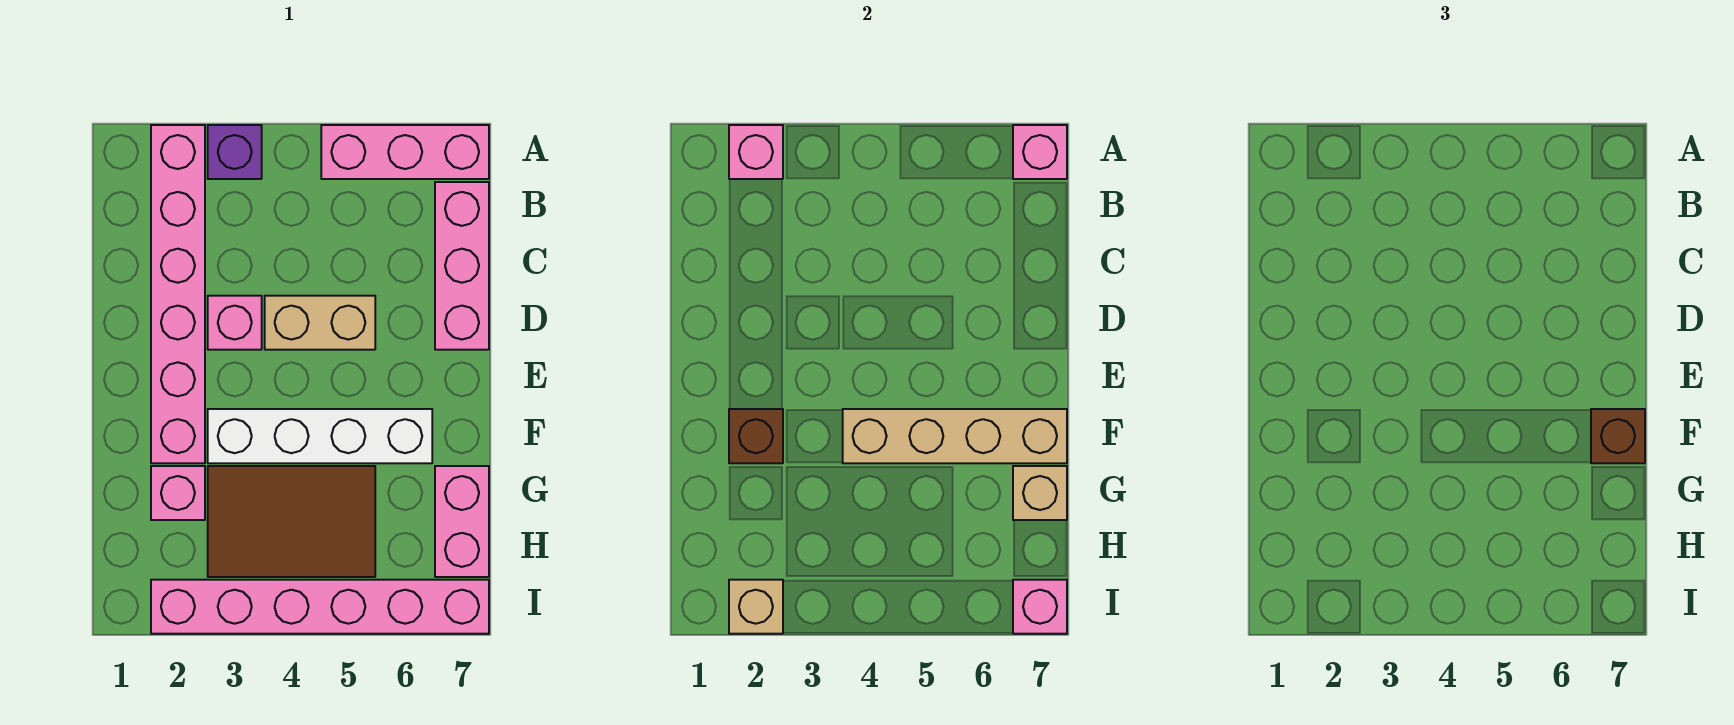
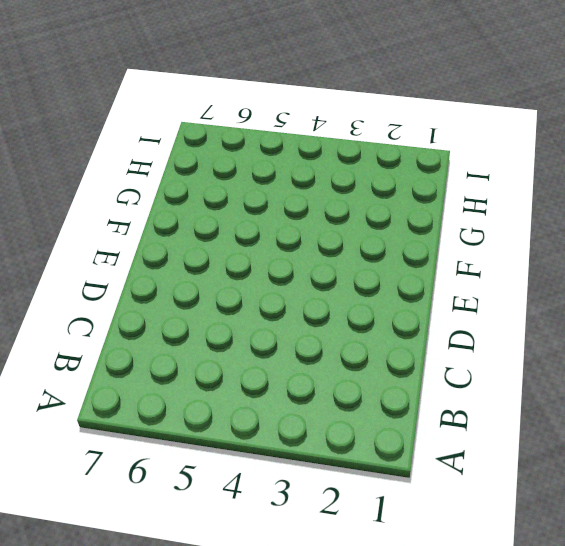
none -> pink 1x6 brick [151,125,205,463]
none -> purple 1x1 brick [208,125,262,179]
none -> pink 1x3 brick [321,125,489,179]

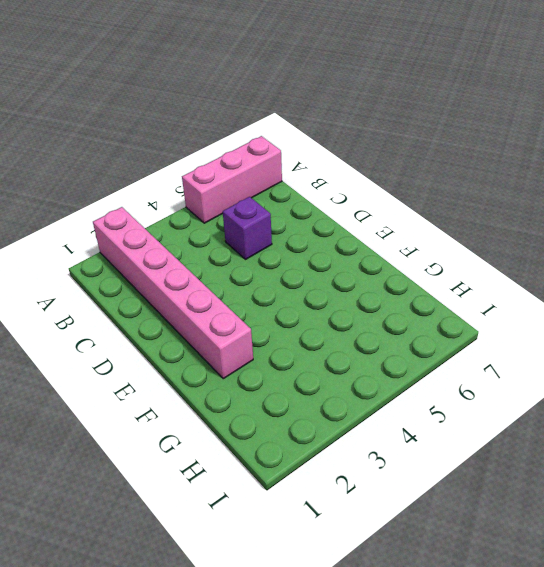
purple 1x1 brick [223,197,272,259] -> purple 1x1 brick moved to [208,125,262,179]
none -> pink 1x3 brick [435,182,489,350]
none -> pink 1x1 brick [208,296,262,350]
none -> tan 1x2 brick [265,296,375,350]

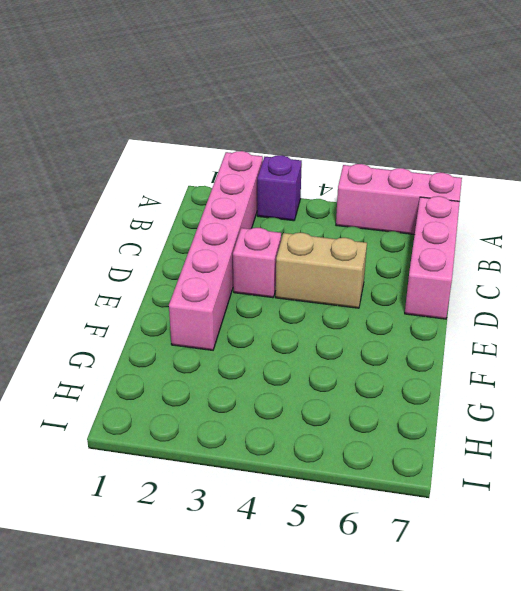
none -> white 1x4 brick [208,409,432,463]
none -> pink 1x1 brick [151,466,205,520]
none -> brown 2x3 tile [208,466,375,577]

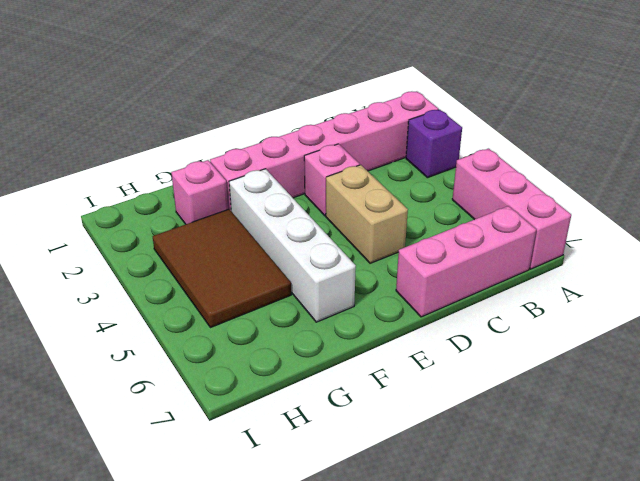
none -> pink 1x2 brick [435,466,489,577]
none -> pink 1x6 brick [151,580,489,634]
none -> pink 1x1 brick [729,125,783,179]

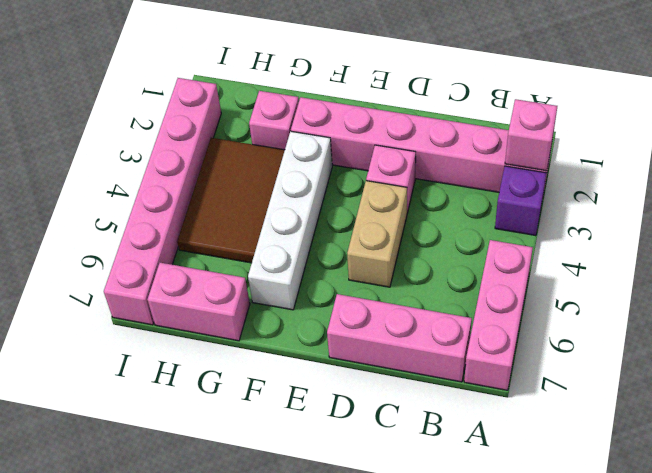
none -> pink 1x1 brick [1013,125,1067,179]
none -> brown 1x1 brick [729,409,783,463]
none -> tan 1x4 brick [843,409,1067,463]

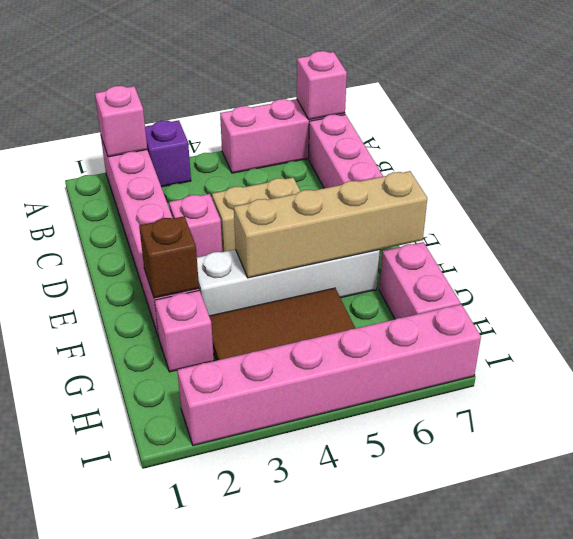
none -> tan 1x1 brick [1013,466,1067,520]
none -> tan 1x1 brick [729,580,783,634]
none -> pink 1x1 brick [1013,580,1067,634]

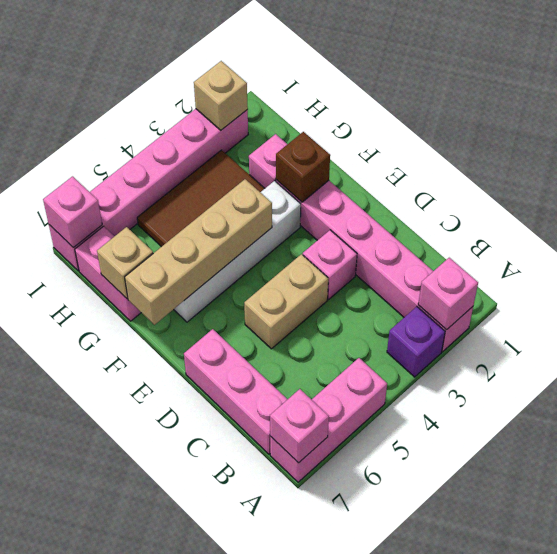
none -> brown 1x1 brick [1591,409,1645,463]

